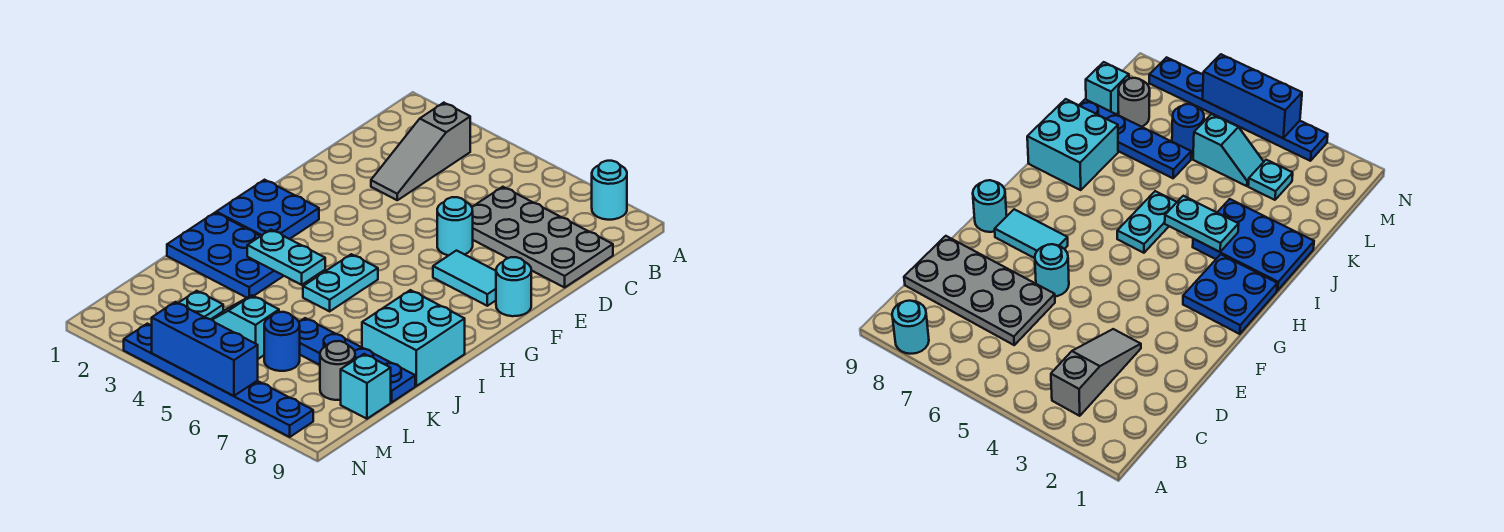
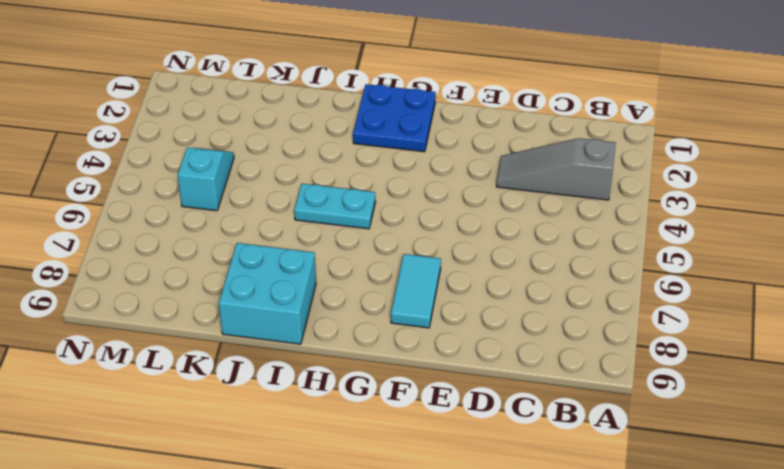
none -> cyan 1x1 round brick [592,161,627,220]
none -> grey 2x4 plate [472,187,613,287]
none -> cyan 1x1 round brick [437,197,473,256]

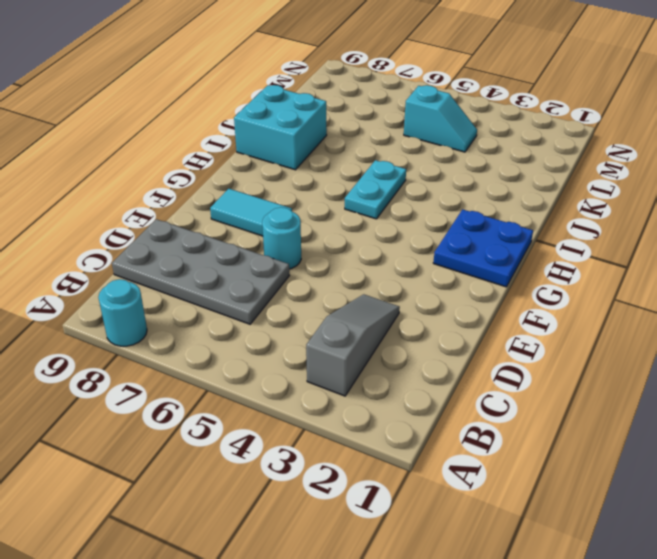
none -> cyan 1x1 round brick [496,257,531,316]
none -> blue 2x3 plate [167,213,283,298]
none -> blue 1x4 plate [299,318,415,402]

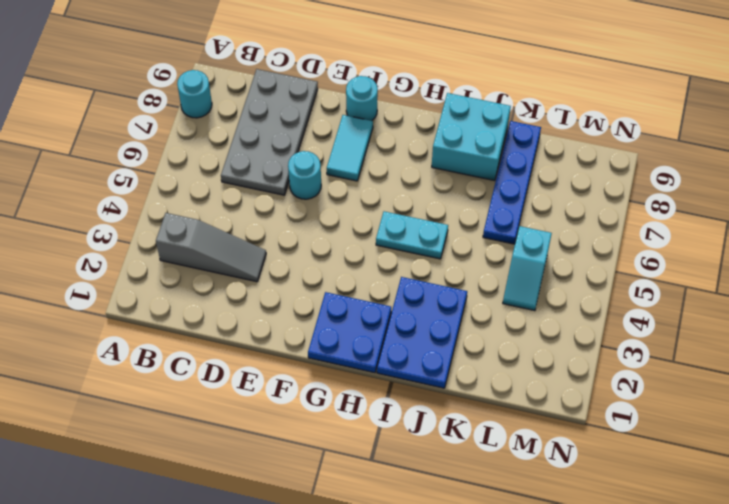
none -> cyan 1x1 plate [178,291,223,319]
none -> blue 1x1 round brick [264,312,300,371]
none -> grey 1x1 round brick [320,341,355,400]

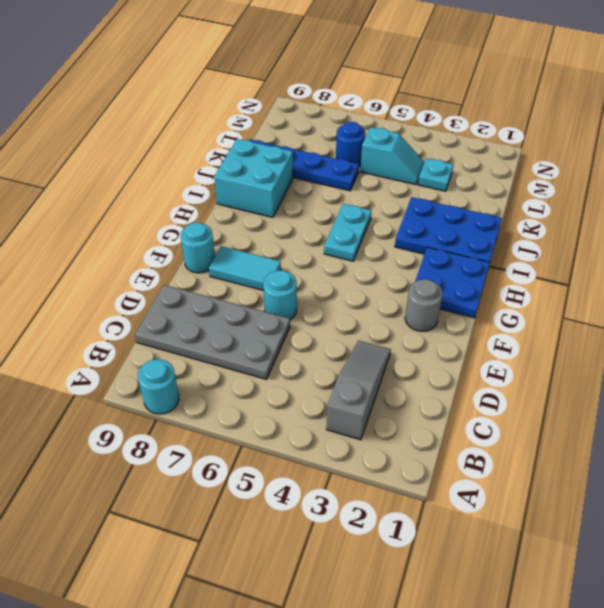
grey 1x1 round brick [405,279,443,331] -> grey 1x1 round brick moved to [320,341,355,400]
none -> cyan 1x1 brick [341,354,391,419]
none -> blue 1x6 plate [124,324,313,437]
none -> cyan 1x2 plate [247,230,325,285]

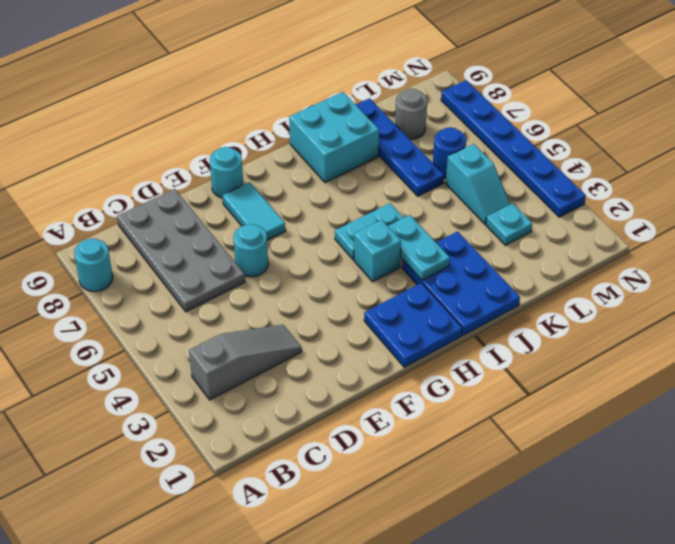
cyan 1x1 brick [354,220,401,282] -> cyan 1x1 brick moved to [341,354,391,419]
none -> blue 1x3 brick [152,302,258,396]

